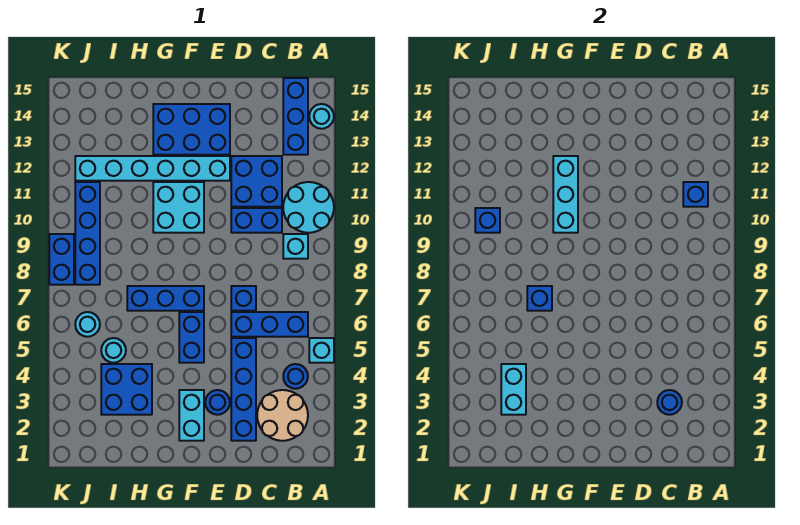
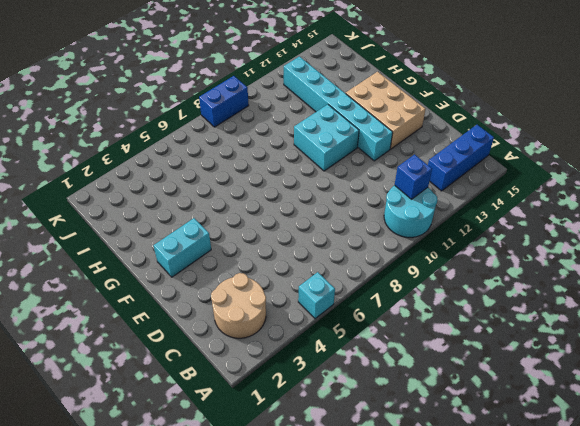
tan 2x3 brick [346,72,426,149] -> blue 2x3 brick [153,104,230,155]
none -> cyan 1x1 round brick [309,104,334,129]
none -> blue 1x1 round brick [283,364,308,389]
none -> blue 1x3 brick [231,312,308,337]
none -> cyan 1x1 brick [283,234,308,259]

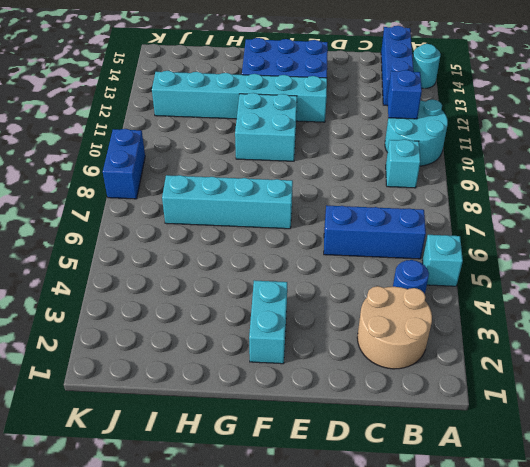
cyan 1x4 brick [162,175,293,229] -> blue 1x3 brick [127,286,204,311]
none -> blue 1x2 brick [231,208,282,233]
none -> blue 2x2 brick [231,156,282,207]
none -> blue 1x4 brick [231,338,256,441]
none -> blue 1x1 brick [231,286,256,311]

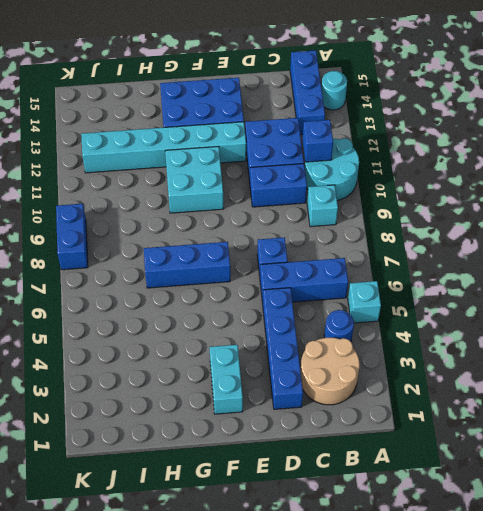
none -> blue 1x1 round brick [205,390,230,415]
none -> blue 1x2 brick [179,312,204,363]
none -> blue 2x2 brick [101,364,152,415]
none -> cyan 1x1 round brick [101,338,126,363]

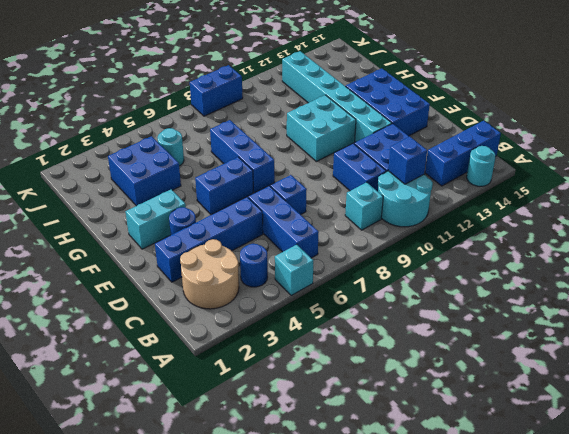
none -> cyan 1x1 round brick [75,312,100,337]
none -> blue 1x4 brick [75,182,100,285]
none -> blue 1x1 round brick [657,390,682,415]
none -> cyan 1x3 brick [553,156,578,233]

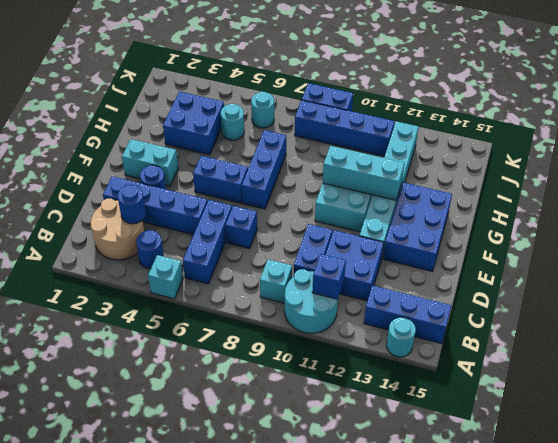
none -> blue 1x1 brick [527,286,552,311]
none -> cyan 1x2 brick [501,364,526,415]
none -> blue 1x1 brick [475,208,500,233]

